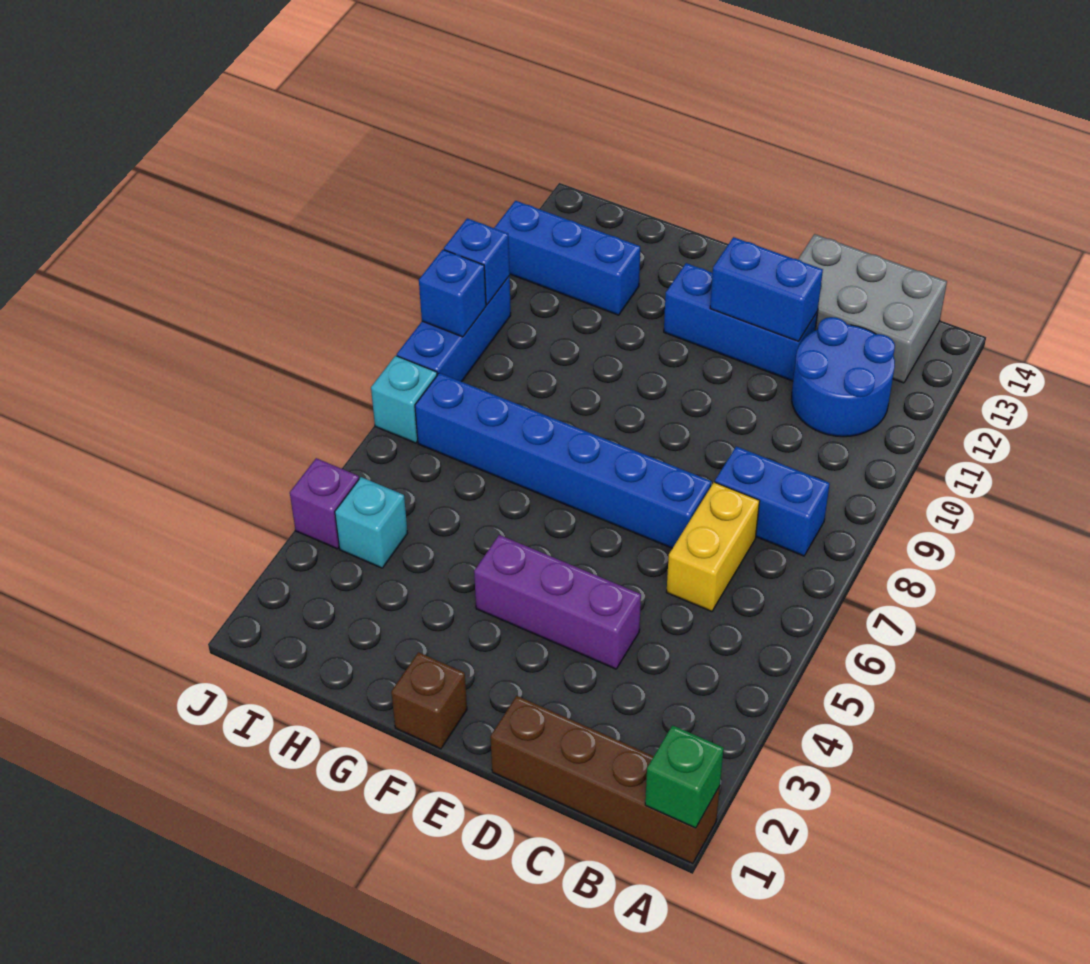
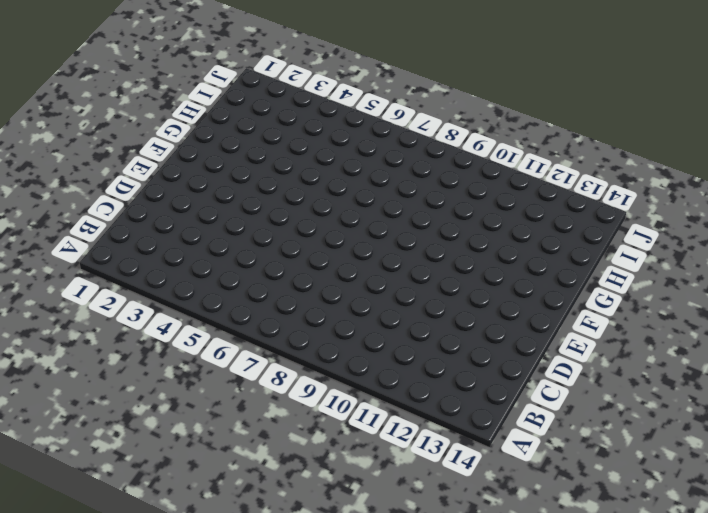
none -> brown 1x4 brick [490,696,720,864]
none -> blue 1x2 brick [715,446,830,556]
none -> blue 2x2 round brick [791,317,895,437]

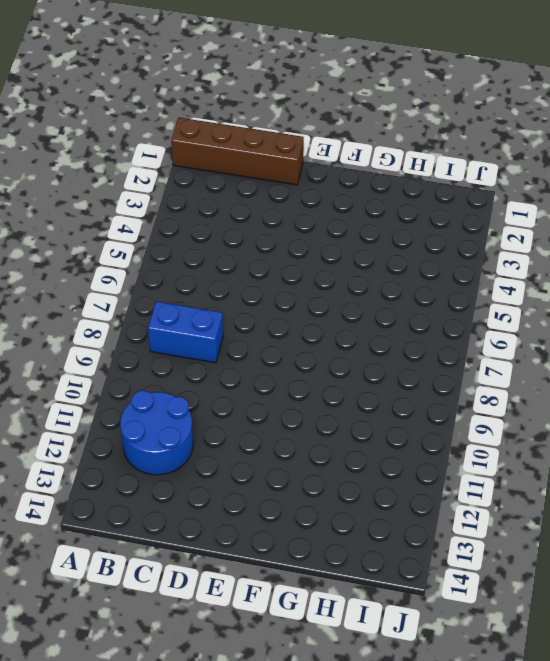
none -> grey 2x3 brick [798,234,947,383]
none -> yellow 1x2 brick [667,482,760,612]
none -> purple 1x3 brick [474,535,641,669]

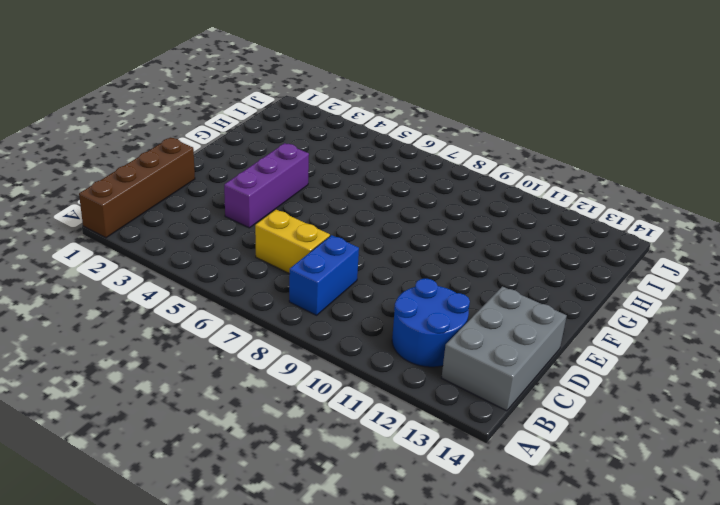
none -> blue 1x6 brick [415,373,712,548]
none -> blue 1x3 brick [664,263,818,381]
none -> brown 1x1 brick [391,652,467,749]

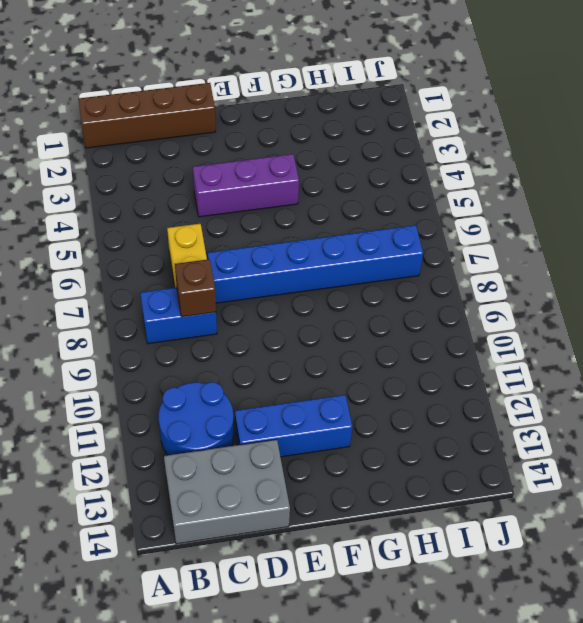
brown 1x1 brick [175,259,216,317] -> brown 1x1 brick moved to [391,652,467,749]
none -> blue 1x3 brick [494,201,640,315]
none -> cyan 1x1 brick [335,477,408,568]
none -> purple 1x1 brick [290,458,359,549]

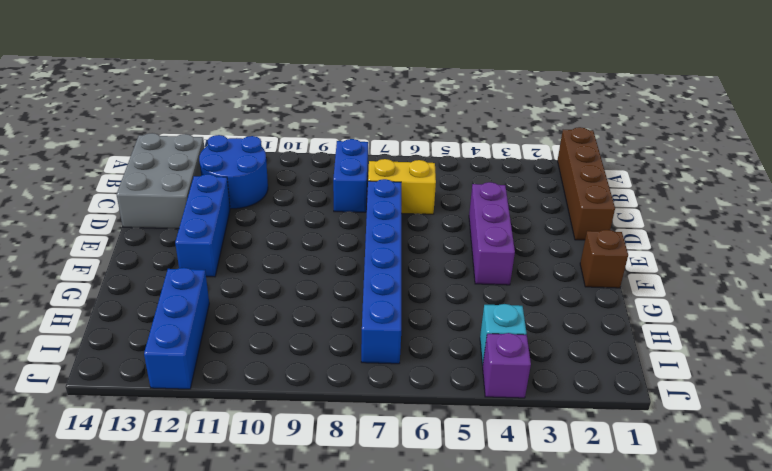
none -> cyan 1x1 brick [371,356,437,443]
none -> blue 1x3 brick [397,276,511,382]
none -> green 1x1 brick [645,725,724,828]

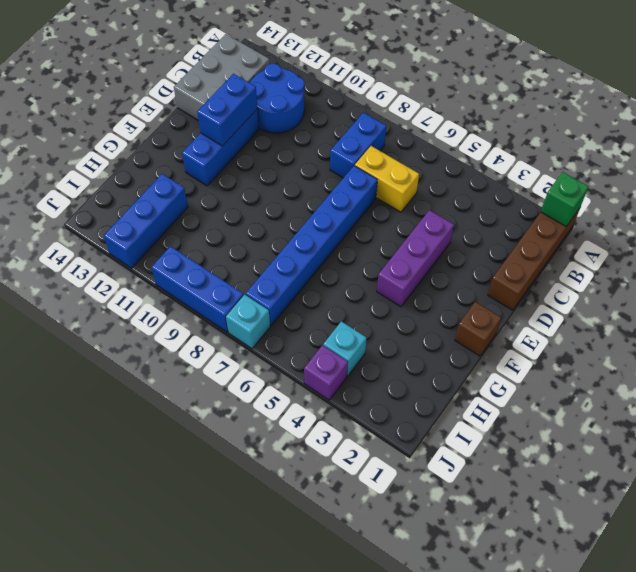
none -> blue 1x1 brick [419,250,486,337]
none -> blue 1x1 brick [444,218,510,305]

